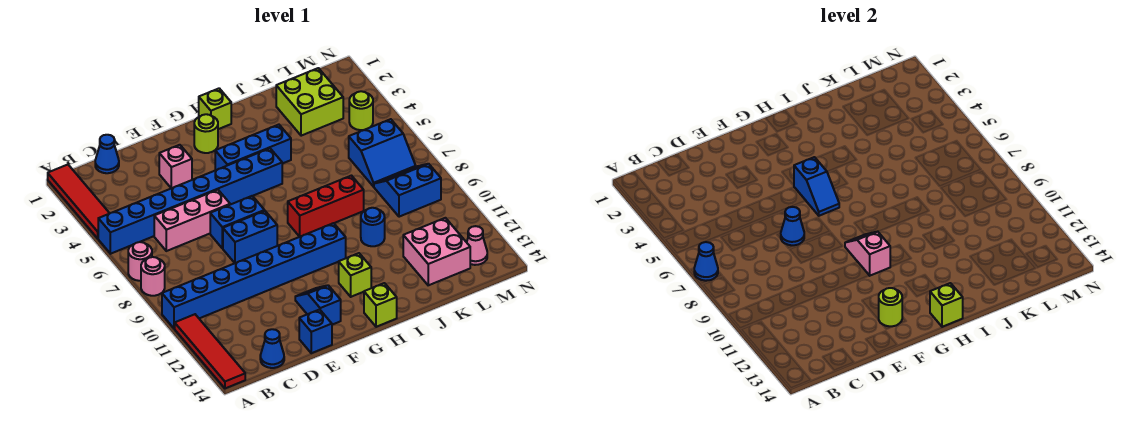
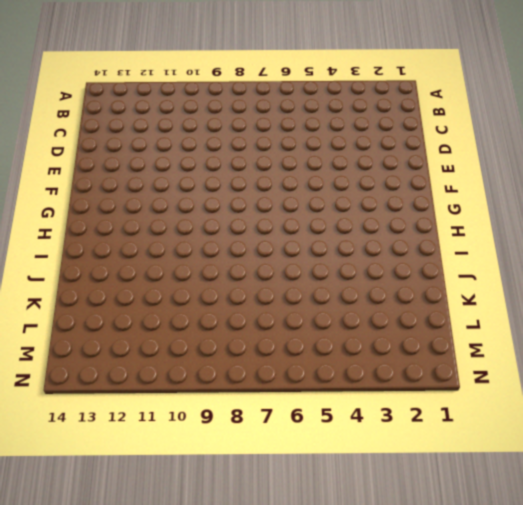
none -> red 1x4 tile [48,165,110,239]
none -> blue 1x8 brick [98,148,282,254]
none -> pink 1x1 round brick [128,242,152,281]
none -> pink 1x1 round brick [141,257,165,296]

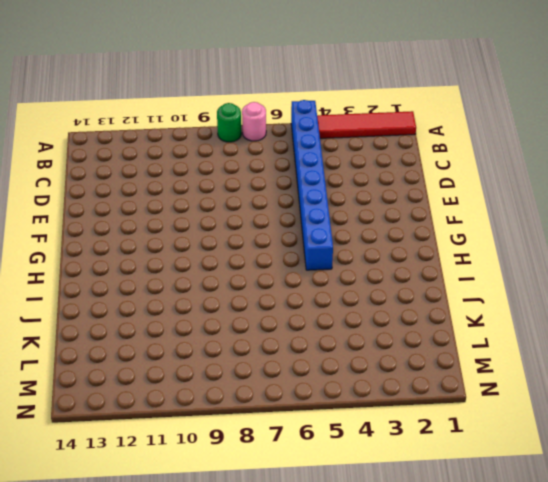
green 1x1 round brick [217,103,241,142] -> pink 1x1 round brick [141,257,165,296]
none -> blue 1x8 brick [162,223,346,329]
none -> red 1x4 tile [175,314,245,388]
none -> blue 1x1 cone [95,135,119,173]
none -> pink 1x3 brick [154,190,230,251]

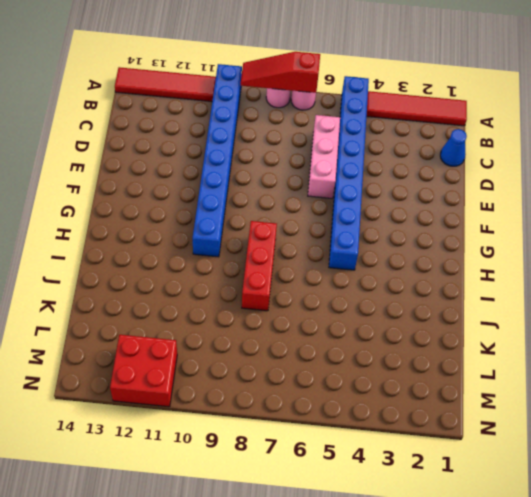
red 1x3 slope [241,52,320,93] -> blue 1x1 cone [694,242,718,281]
red 2x2 brick [110,335,177,407] -> none
none -> blue 1x1 cone [260,329,284,368]
none -> pink 1x1 brick [159,145,192,188]
none -> blue 1x2 brick [210,196,264,248]
none -> blue 1x2 brick [223,211,277,263]

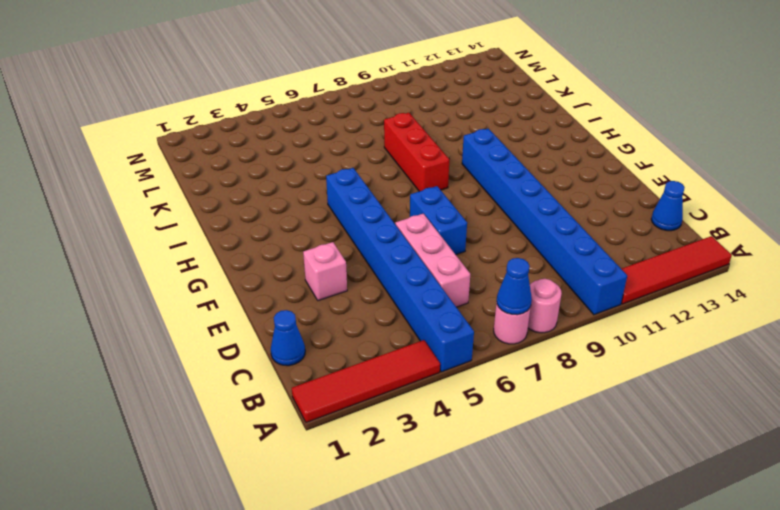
none -> blue 1x2 brick [223,211,277,263]
none -> blue 1x1 brick [299,309,332,353]
none -> blue 1x2 slope [295,285,341,325]
none -> lime 1x1 round brick [194,114,218,153]

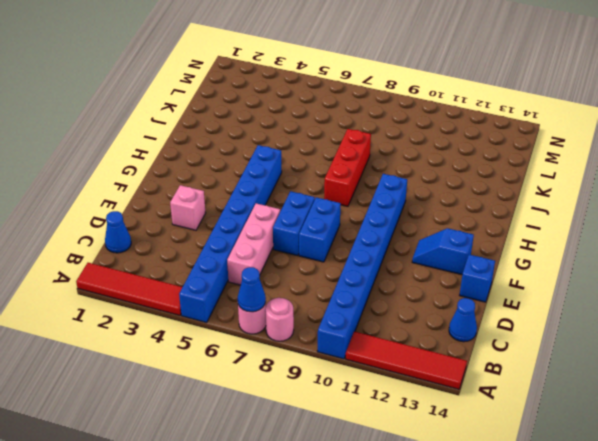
none -> lime 1x1 round brick [194,114,218,153]
none -> blue 1x3 brick [215,125,291,170]
none -> lime 1x1 brick [199,88,231,129]
none -> lime 1x1 brick [339,253,371,297]

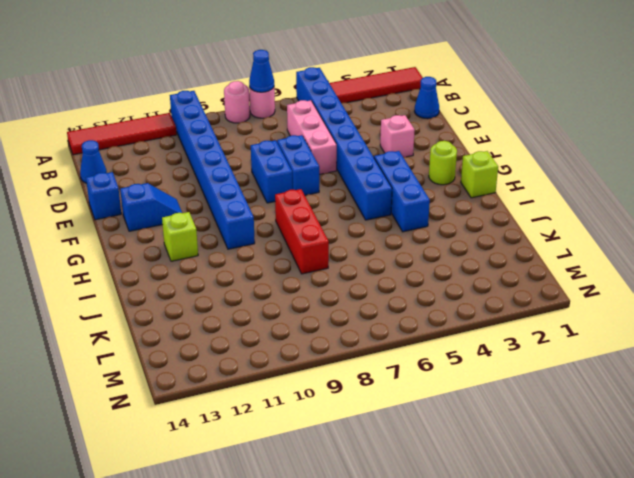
none -> lime 1x1 brick [364,283,397,327]
none -> blue 1x1 round brick [361,208,385,246]
none -> lime 2x2 brick [276,68,343,136]
none -> pink 2x2 brick [403,218,470,285]

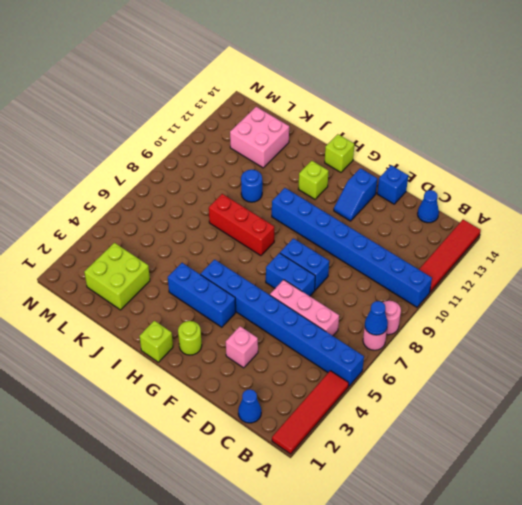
none -> blue 2x2 slope [349,119,416,187]
none -> blue 2x2 slope [374,164,441,217]
none -> lime 1x1 round brick [349,91,373,130]
none -> pink 1x1 cone [467,226,487,265]

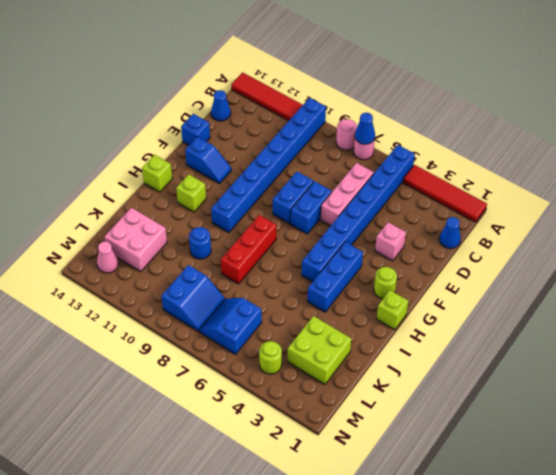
none -> blue 1x1 cone [781,207,804,246]
none -> lime 1x1 round brick [879,288,902,327]
none -> blue 1x2 slope [794,157,839,216]
none -> pink 1x2 slope [845,232,890,276]

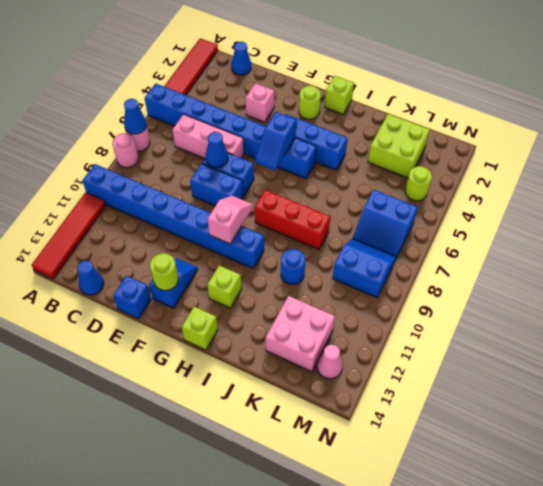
none -> lime 1x1 brick [930,283,963,327]

